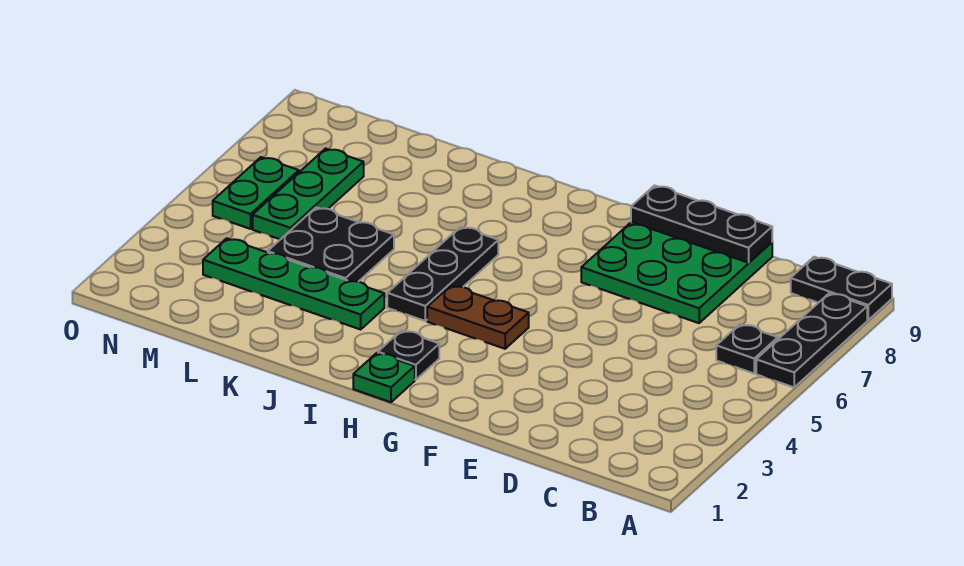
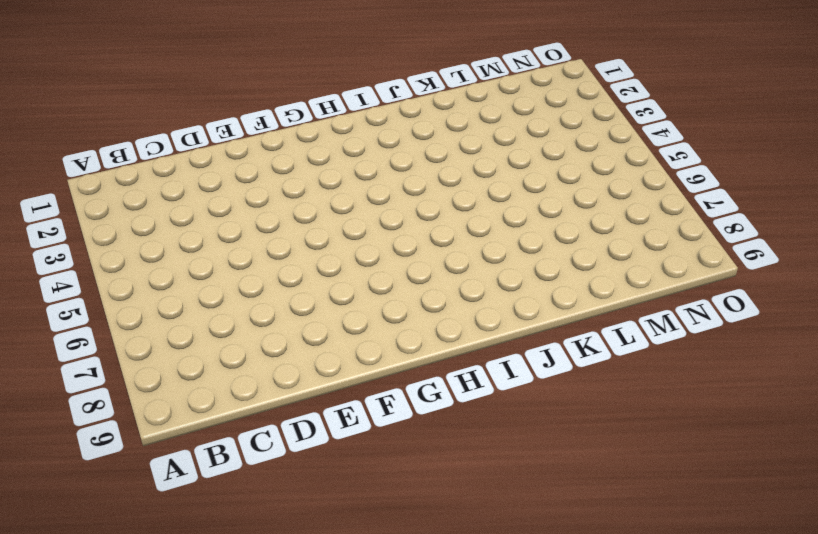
none -> black 1x3 plate [756,293,867,387]
none -> black 1x2 plate [791,257,892,320]
none -> black 1x1 plate [716,324,778,373]

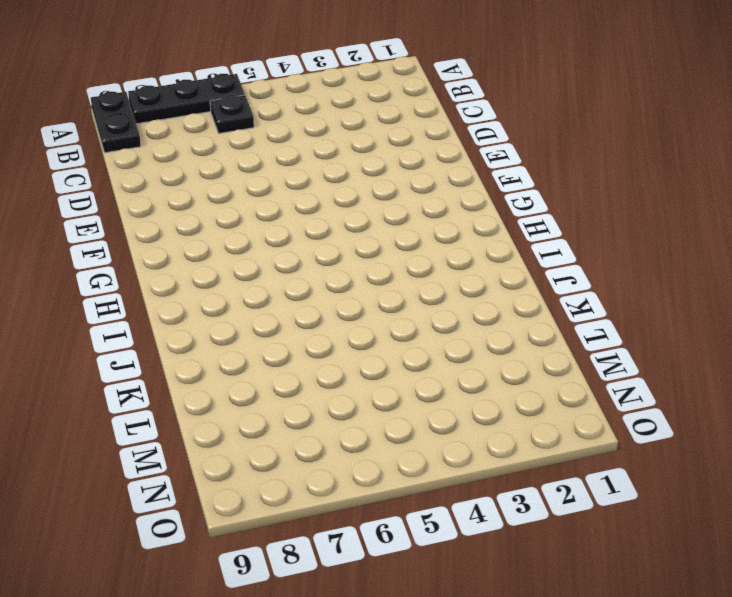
none -> green 3x3 plate [581,222,772,323]
none -> brown 1x2 plate [427,286,529,349]
none -> green 1x1 plate [353,353,415,402]

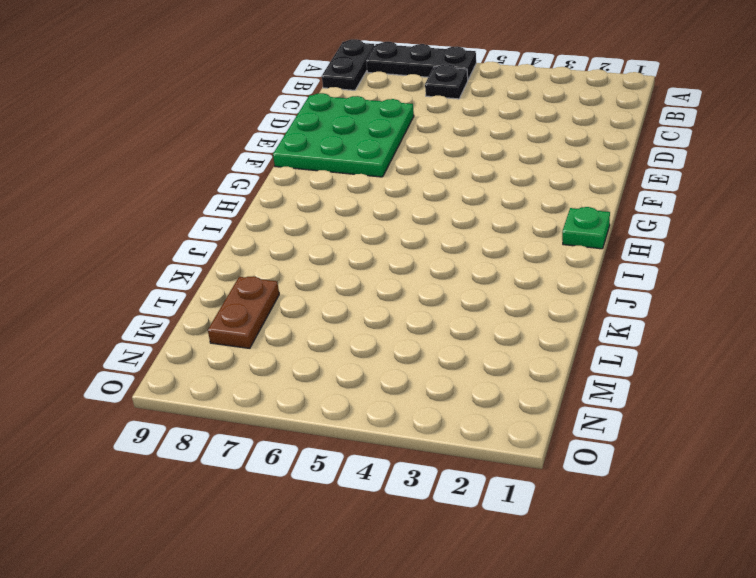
brown 1x2 plate [208,276,279,348] -> brown 1x2 plate moved to [427,286,529,349]
none -> black 1x1 plate [378,330,439,380]
none -> black 1x3 plate [387,227,498,321]
none -> green 1x4 plate [203,238,384,329]

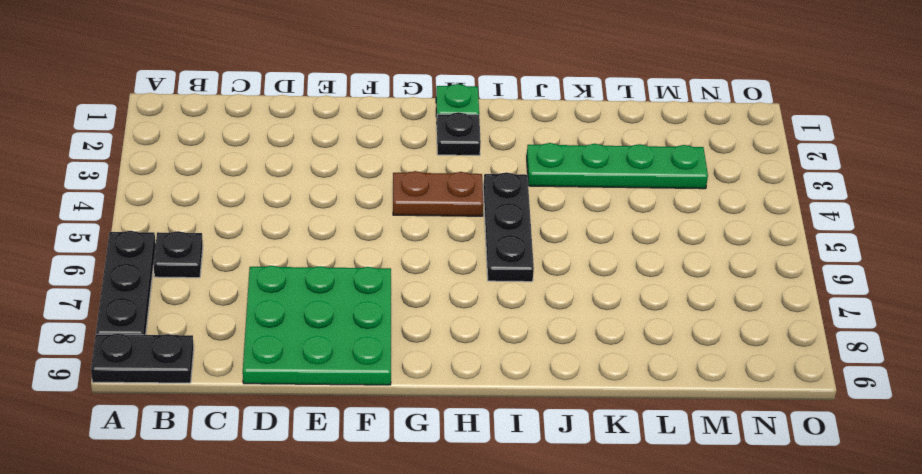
none -> black 2x2 plate [268,207,394,282]
none -> green 1x3 plate [253,148,364,239]
none -> green 1x2 plate [213,157,299,229]

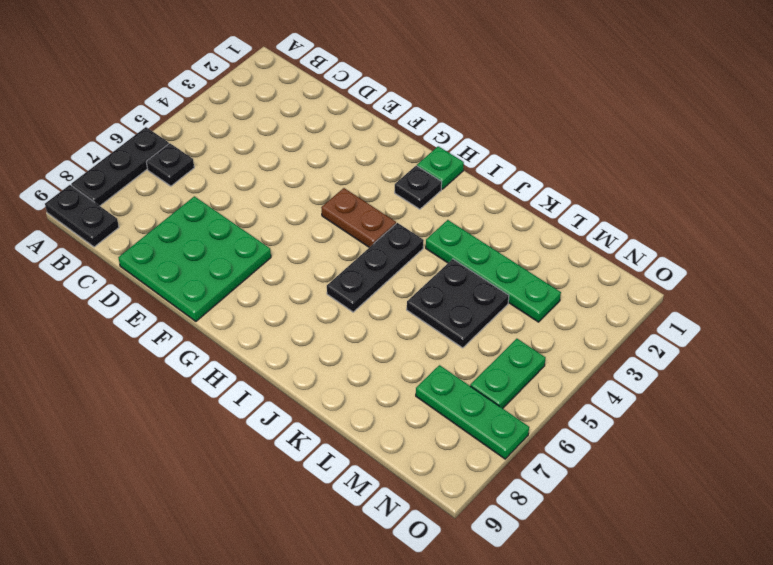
green 1x3 plate [416,365,529,459] -> green 1x3 plate turned to [253,148,364,239]
none -> black 1x3 plate [631,186,772,263]

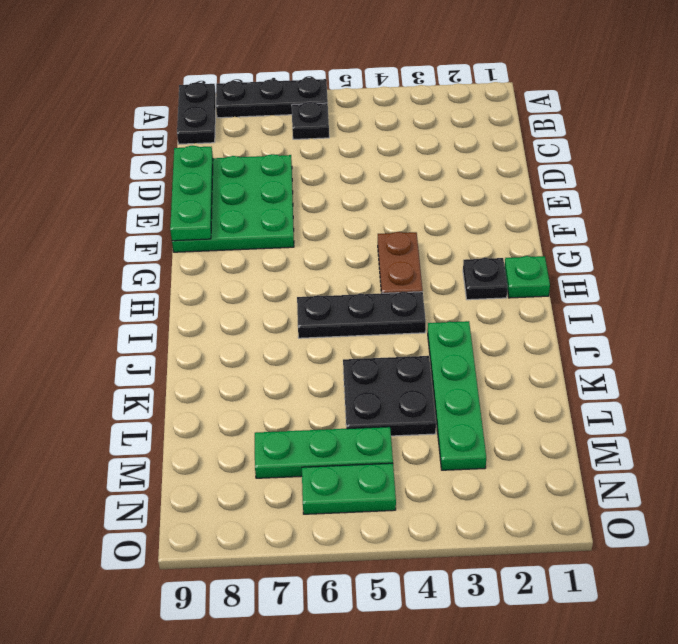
green 1x3 plate [170,146,213,241] -> black 1x3 plate [631,186,772,263]

